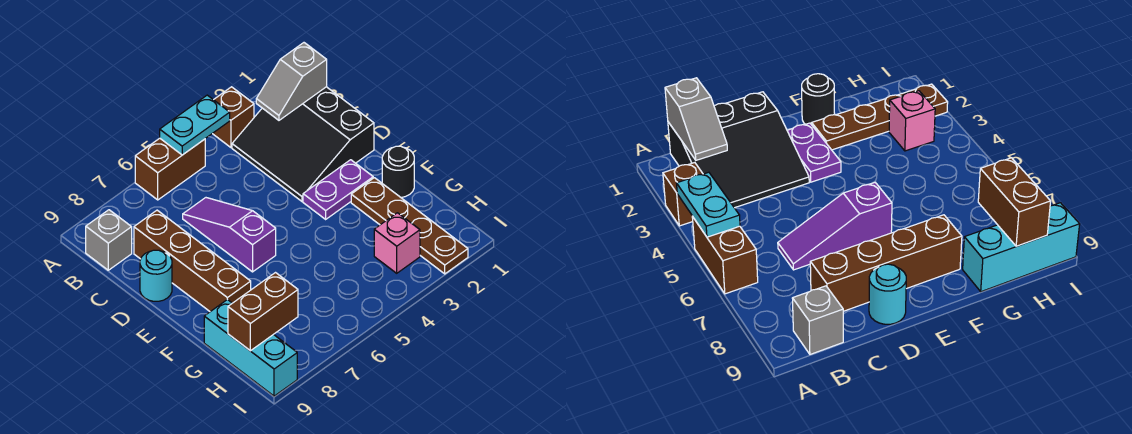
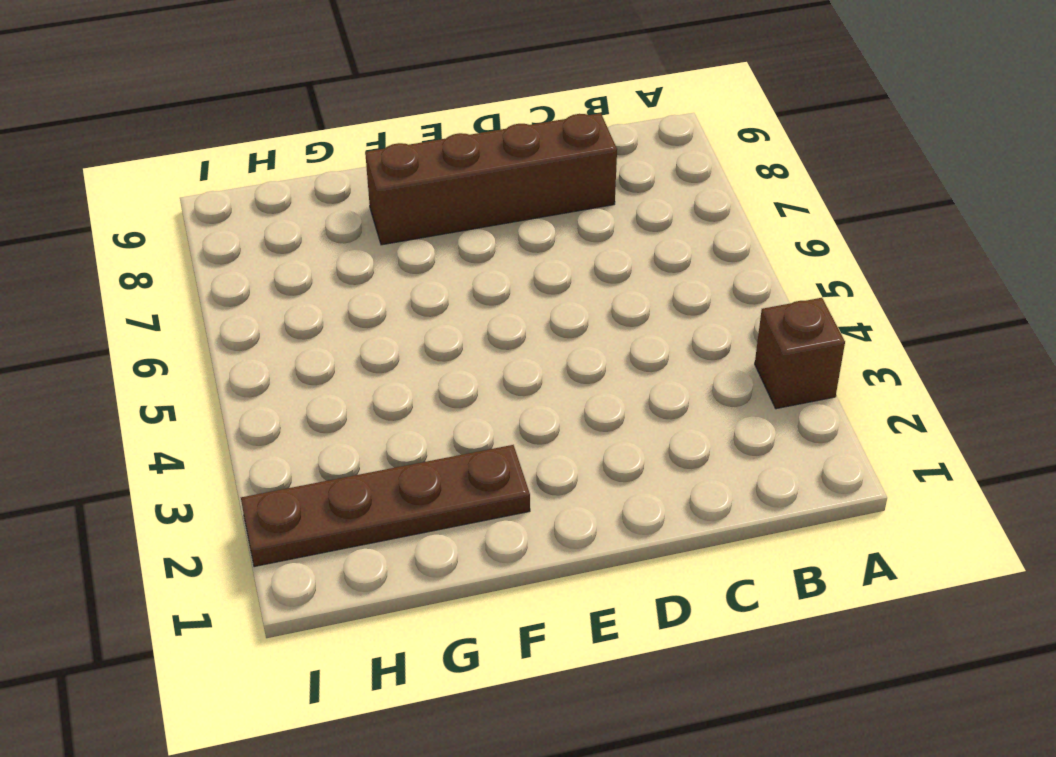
none -> brown 1x2 brick [135,138,205,200]
none -> black 3x3 slope [232,87,374,201]
none -> grey 1x1 brick [86,210,132,270]

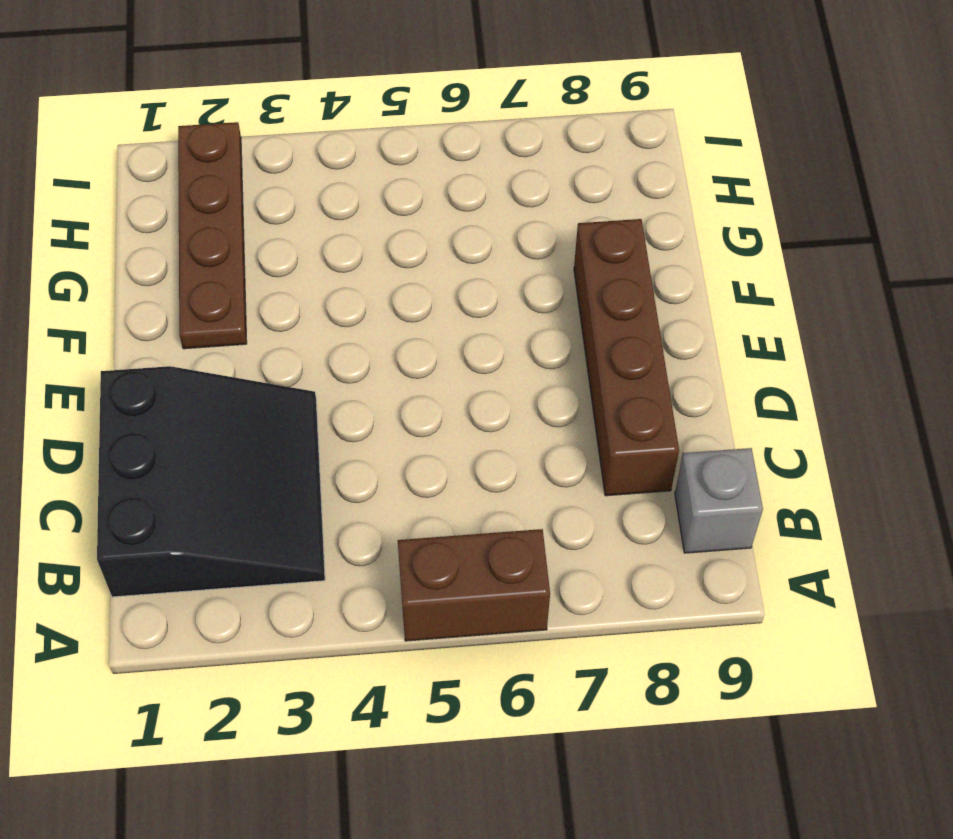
none -> brown 1x1 brick [213,87,254,147]
none -> purple 1x3 slope [183,198,276,272]
none -> cyan 1x1 round brick [140,250,172,301]

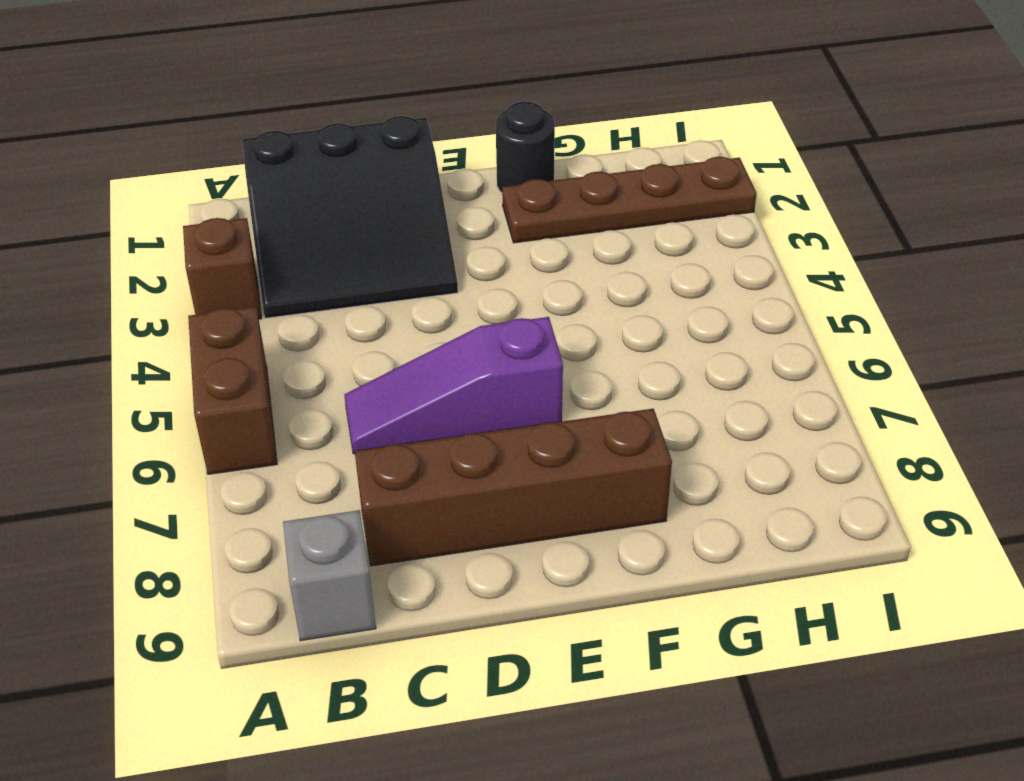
none -> cyan 1x1 round brick [140,250,172,301]
none -> purple 1x2 plate [303,160,373,219]
none -> cyan 1x3 brick [204,299,297,396]

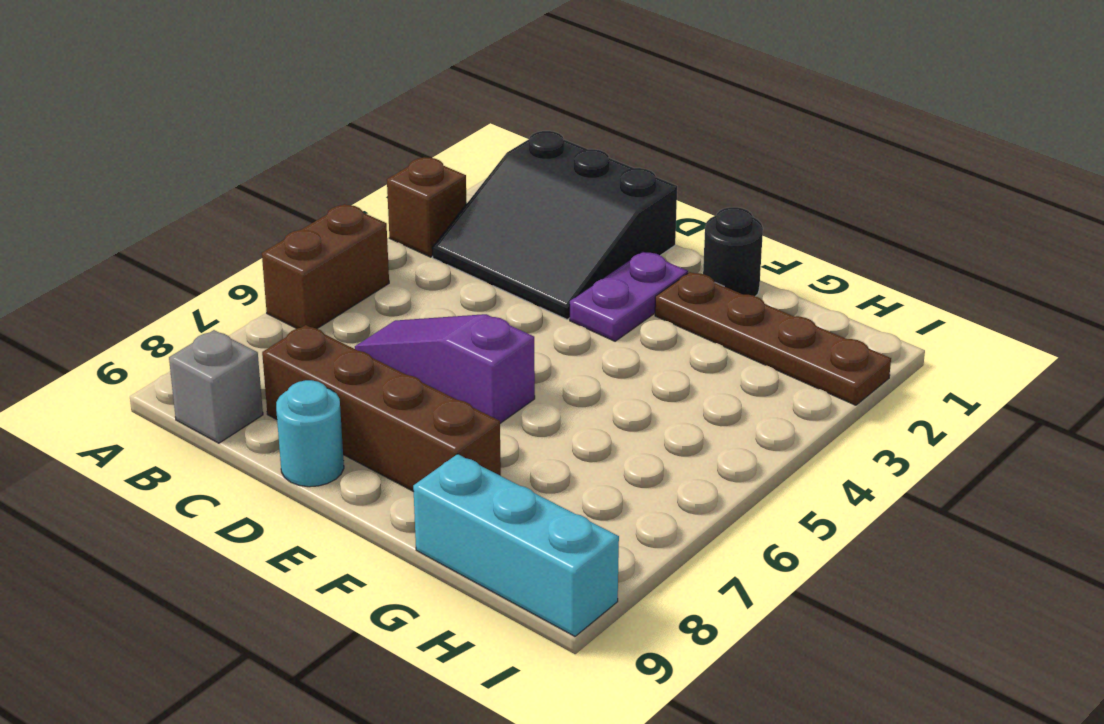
none -> pink 1x1 brick [374,213,420,273]
none -> cyan 1x2 plate [160,95,230,155]
none -> grey 1x2 slope [256,43,327,120]

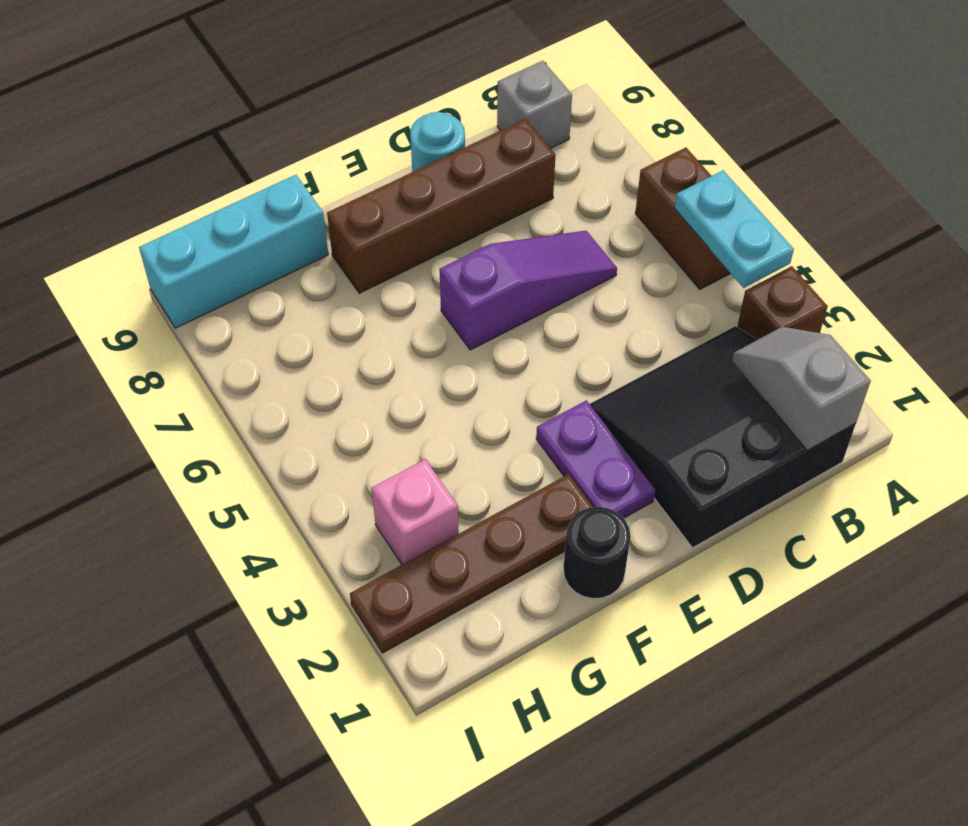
none -> brown 1x2 brick [228,273,298,351]

